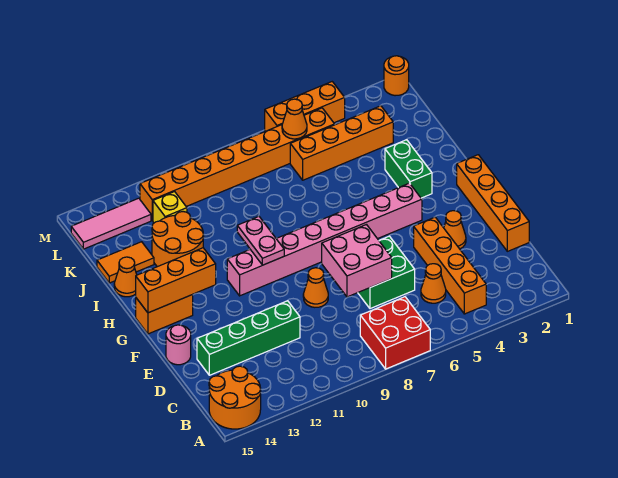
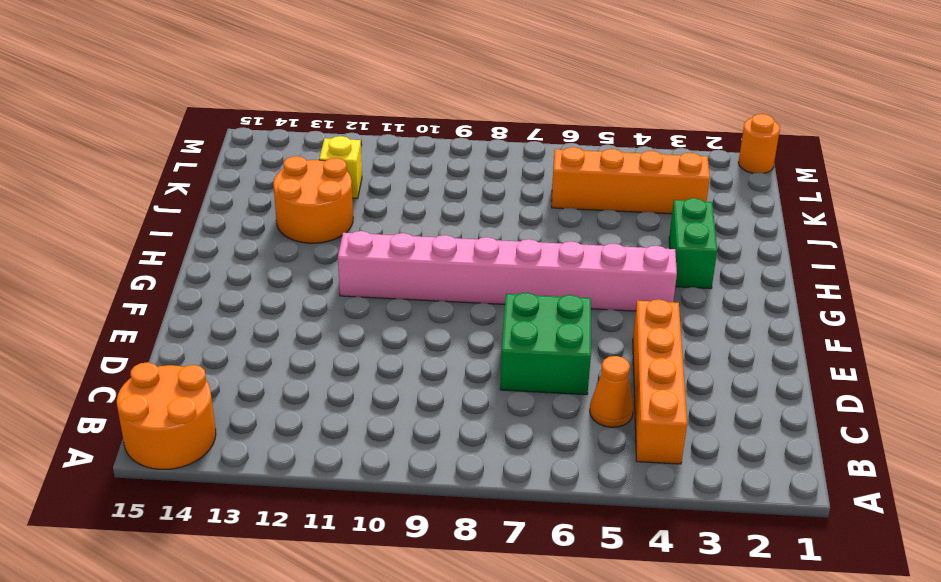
none -> red 2x2 brick [360,297,430,369]
none -> orange 1x4 brick [457,155,529,251]
none -> green 1x4 brick [197,301,300,375]

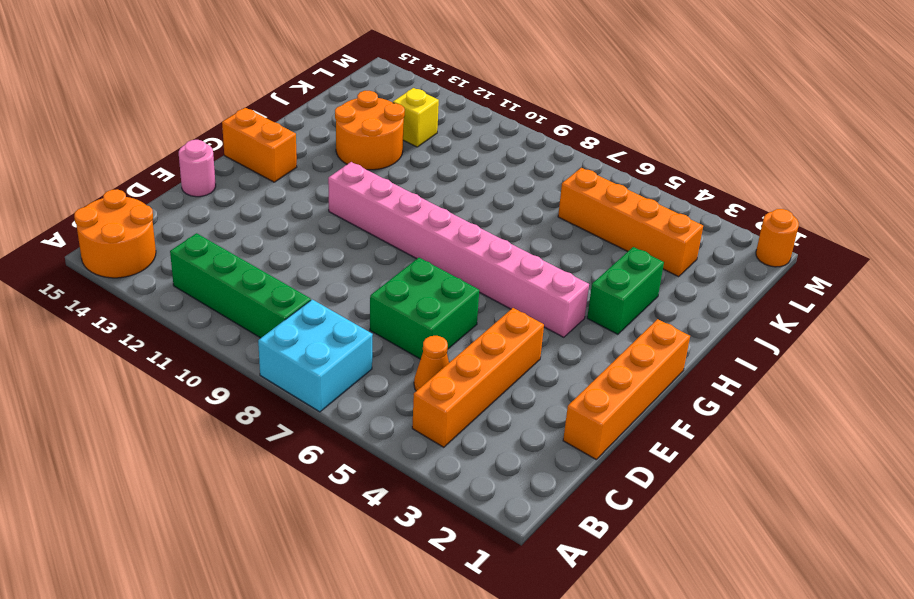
cyan 2x2 brick [258,300,373,412] -> red 2x2 brick [360,297,430,369]
green 1x4 brick [170,233,311,338] -> green 1x4 brick moved to [197,301,300,375]
none -> orange 1x1 cone [444,211,466,249]
none -> orange 1x1 cone [303,268,328,307]
none -> orange 1x1 cone [114,257,137,297]

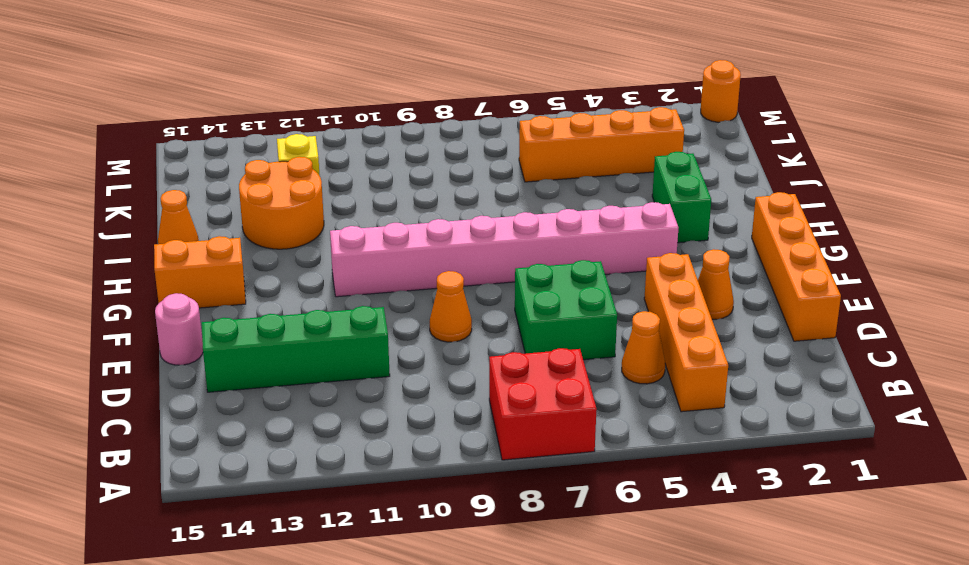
none -> orange 2x2 round brick [209,366,261,429]
none -> orange 1x2 tile [97,242,154,283]
none -> orange 1x8 brick [140,108,335,220]

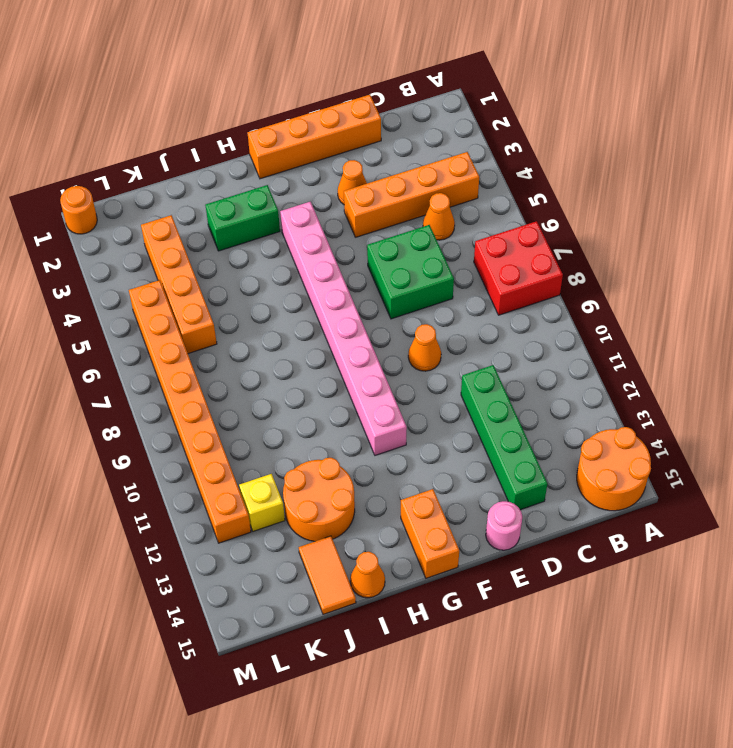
none -> pink 1x3 tile [71,198,151,249]
none -> orange 1x3 brick [265,82,345,131]
none -> pink 2x2 brick [322,225,392,297]

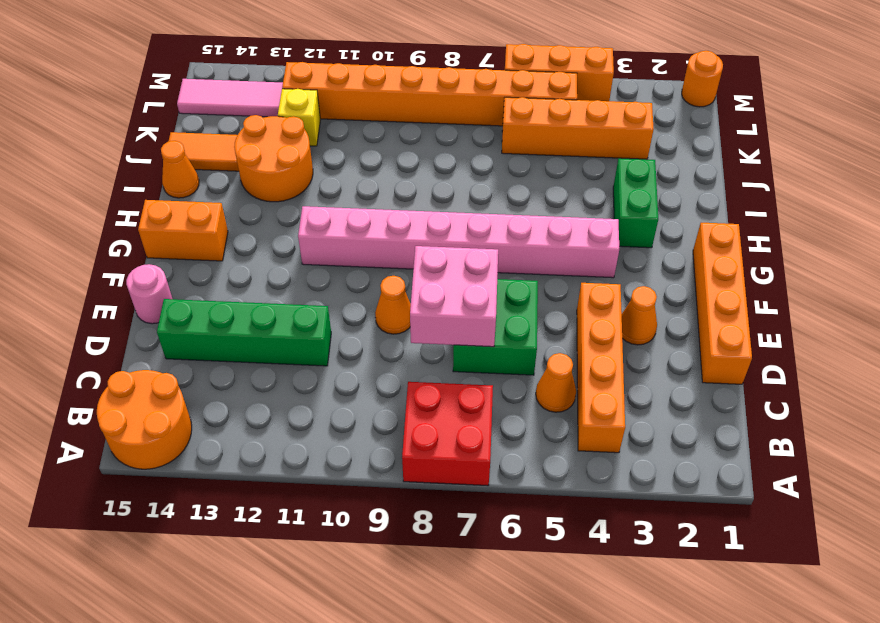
none -> pink 1x2 plate [237,216,284,265]
none -> orange 1x3 brick [136,248,216,313]
none -> orange 1x1 cone [282,99,307,139]

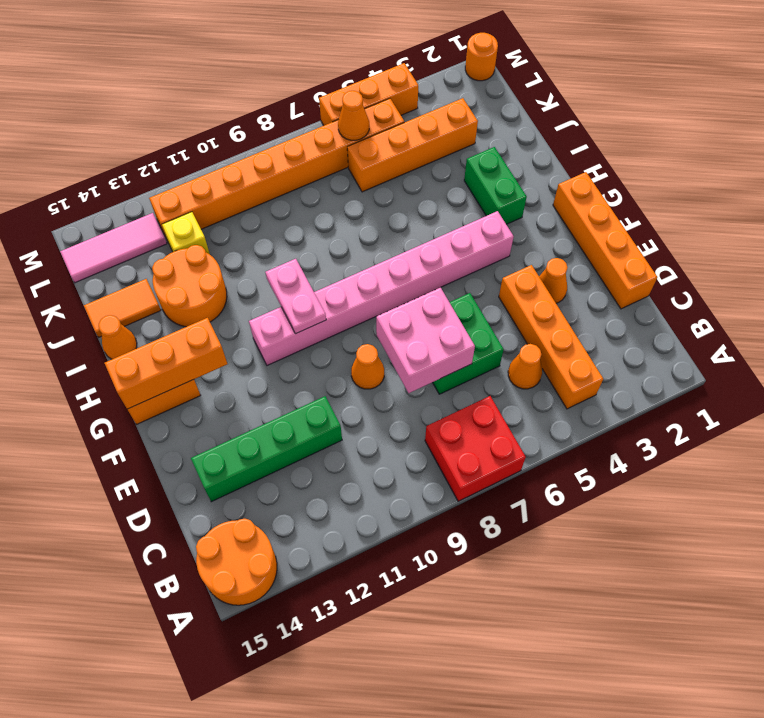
none -> pink 1x1 round brick [166,325,191,365]

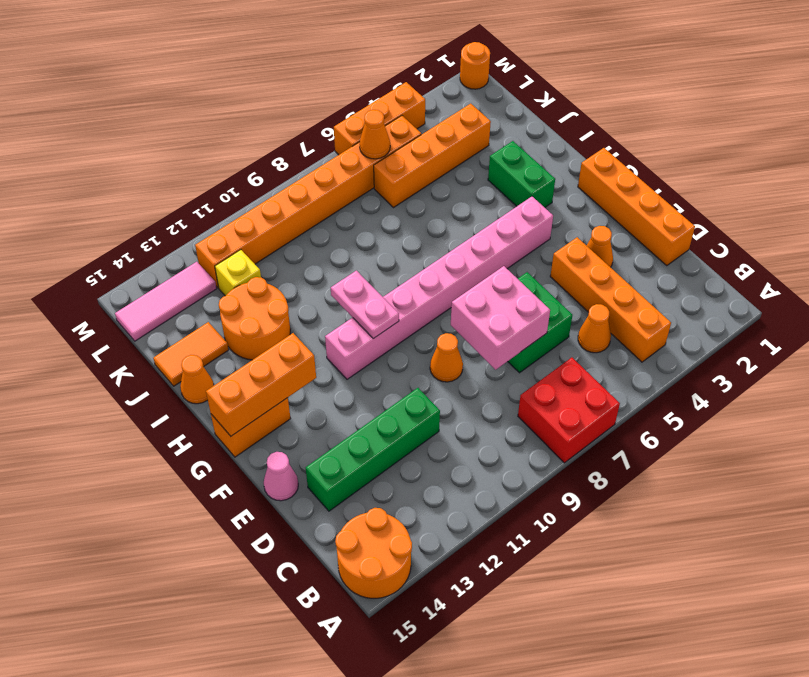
pink 1x1 cone [264,452,298,501] -> pink 1x1 round brick [166,325,191,365]

